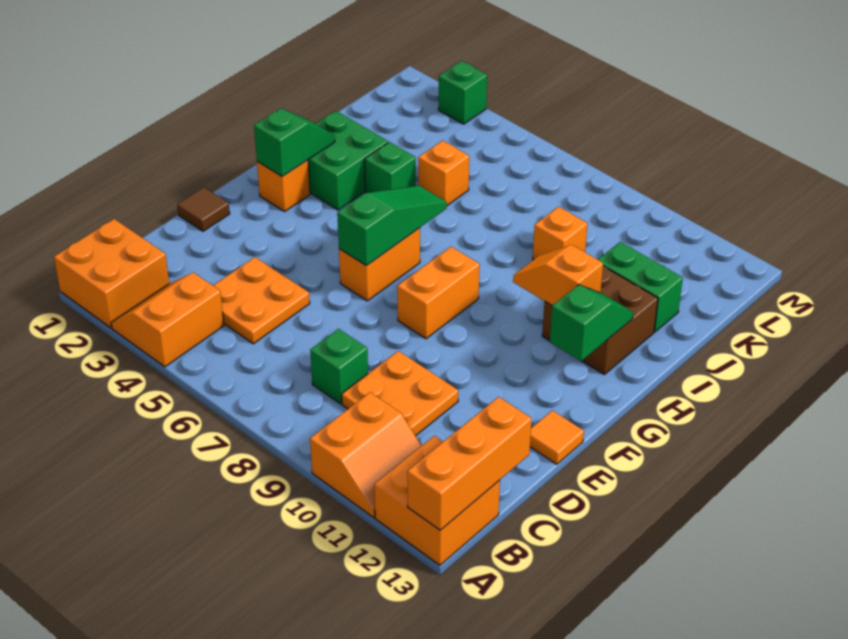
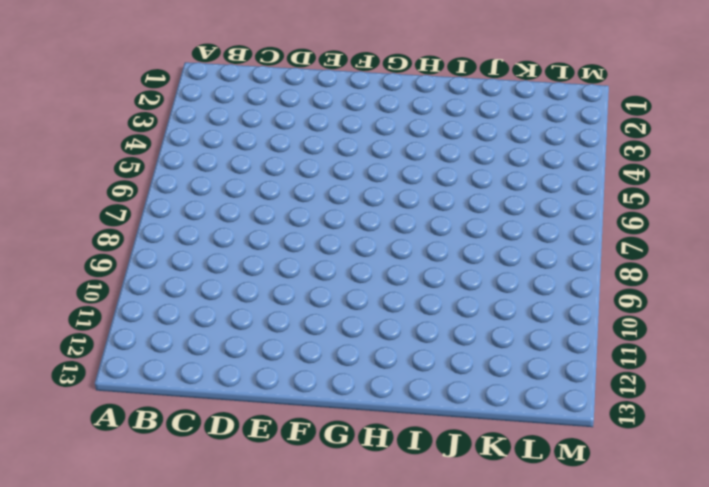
none -> orange 2x2 brick [54,219,169,328]
none -> orange 2x2 slope [111,273,224,367]
none -> orange 2x2 slope [310,392,422,518]

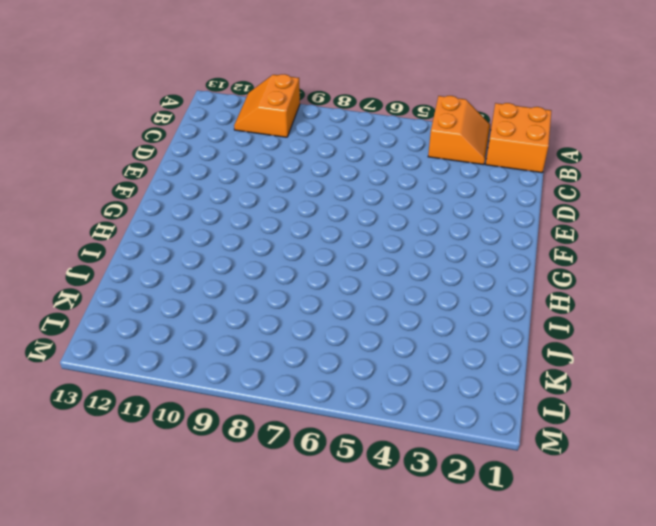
none -> orange 2x2 brick [374,436,500,565]
none -> orange 2x2 plate [213,257,310,344]
none -> green 1x1 brick [310,329,368,404]

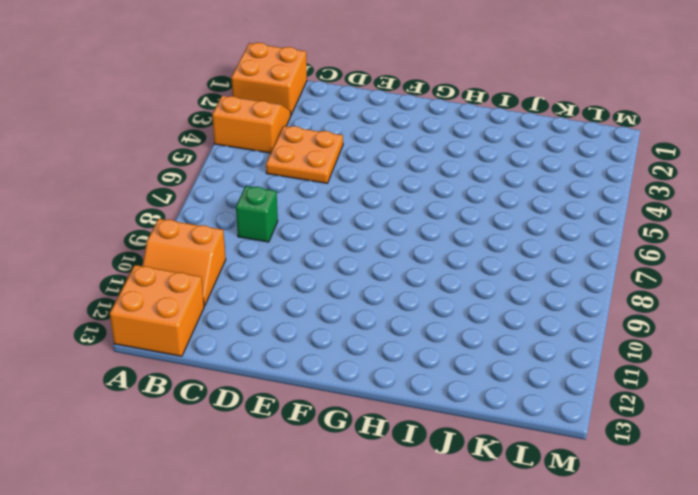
none -> orange 2x2 plate [342,351,458,436]
none -> brown 1x1 tile [177,187,230,231]
none -> orange 1x1 tile [530,410,584,464]

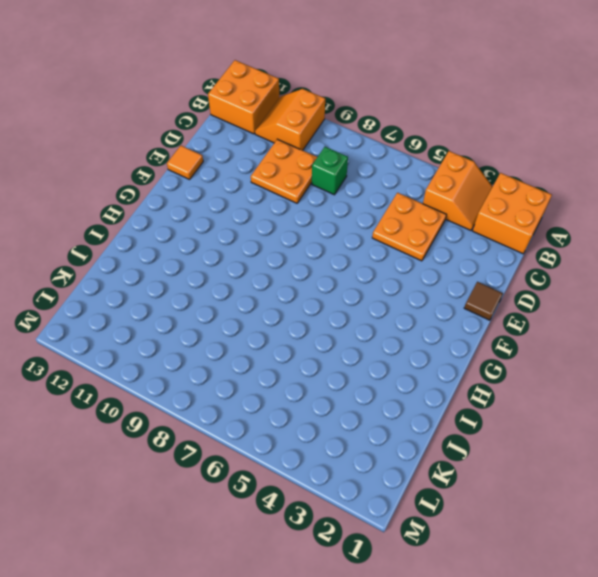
none -> orange 1x2 brick [339,228,420,301]
none -> orange 1x2 brick [397,247,480,339]
none -> orange 1x1 brick [257,160,310,211]

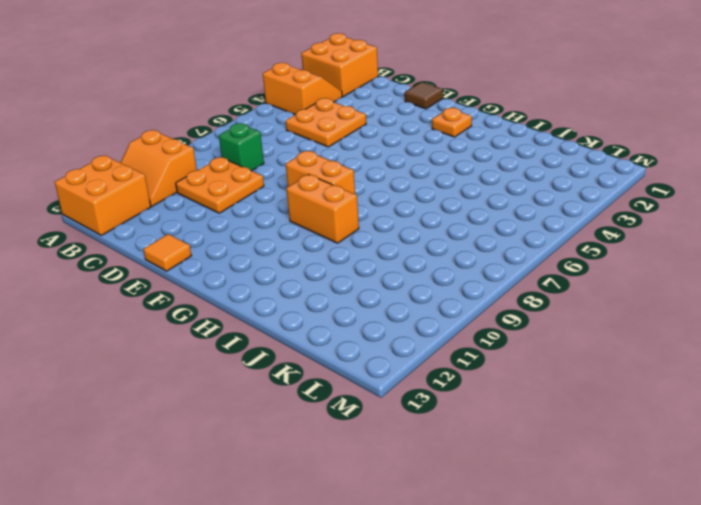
orange 1x1 plate [432,108,472,137] -> orange 1x1 brick [257,160,310,211]
orange 1x2 brick [286,174,359,243] -> orange 1x2 brick moved to [339,228,420,301]
none -> green 2x2 brick [308,111,388,210]
none -> brown 2x2 brick [542,266,658,374]
none -> green 1x1 brick [365,142,416,193]

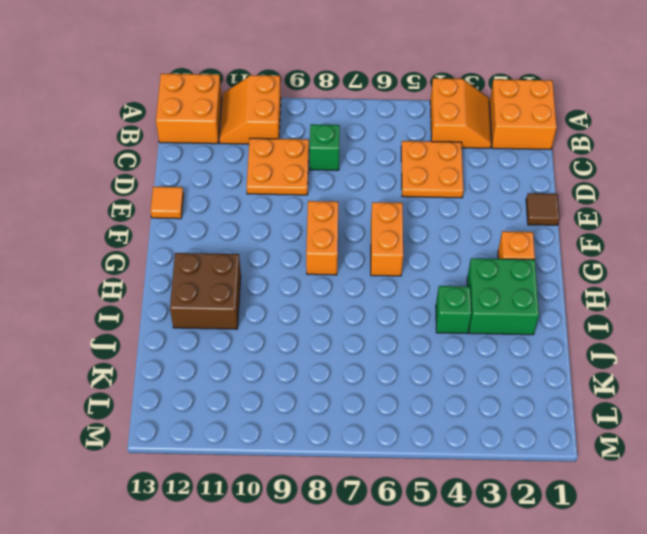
none -> orange 1x1 brick [418,141,469,205]
none -> orange 1x1 brick [533,207,588,260]
none -> green 1x2 brick [598,242,683,332]

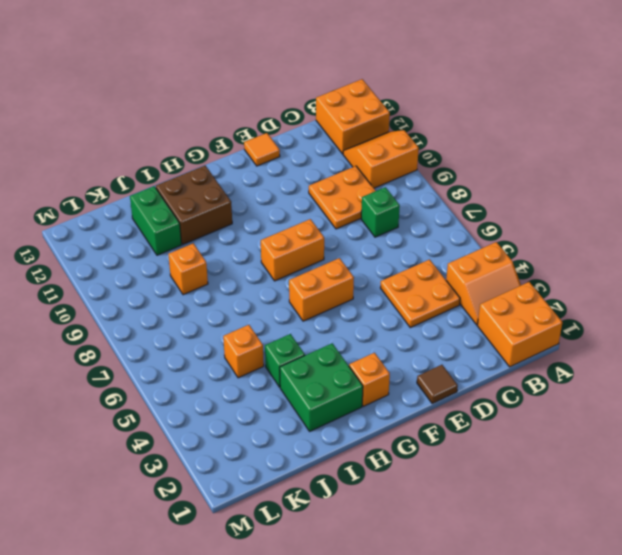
none -> green 1x1 brick [438,61,487,124]
none -> orange 1x3 brick [407,397,532,530]
none -> green 1x3 slope [337,186,447,266]

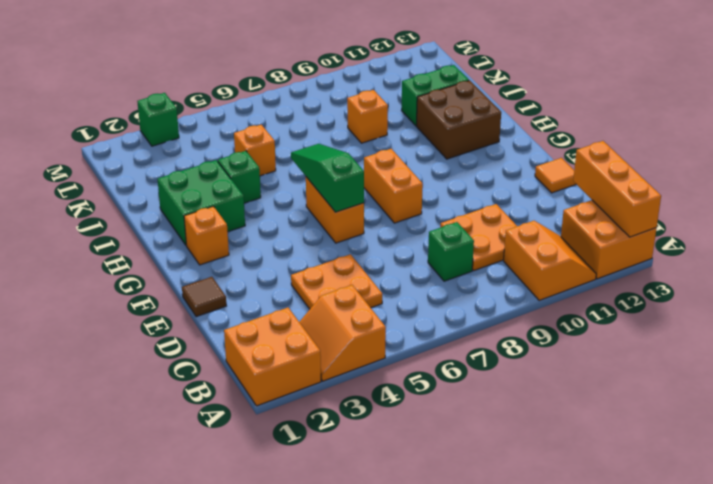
none -> green 1x2 slope [254,108,335,176]
none -> green 1x2 slope [550,285,633,361]
none -> orange 1x2 slope [513,245,603,305]

